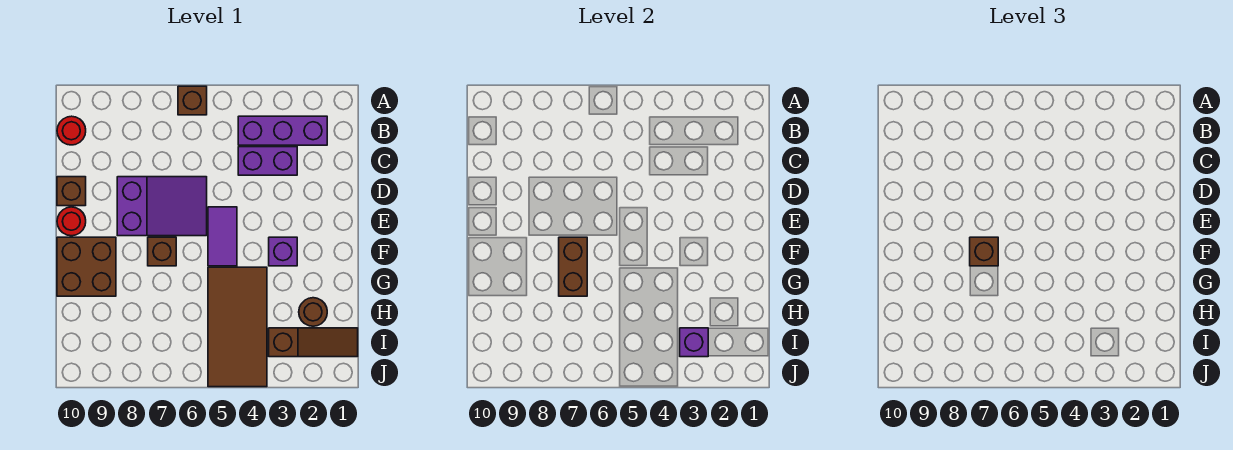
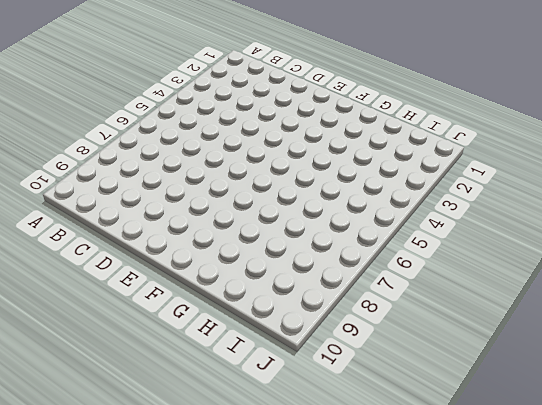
none -> brown 1x1 brick [178,86,207,115]
none -> purple 1x3 brick [238,116,327,145]
none -> red 1x1 round brick [57,116,86,145]

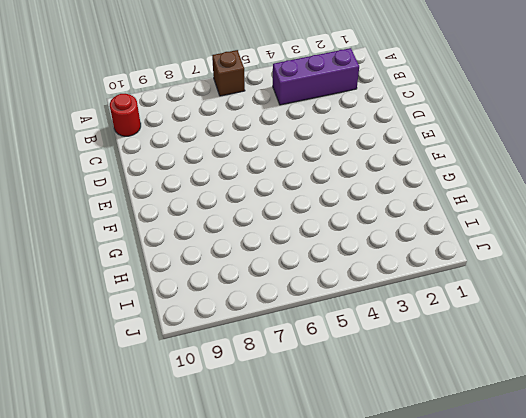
none -> purple 1x2 brick [238,147,297,175]
none -> purple 2x3 slope [117,177,207,236]
none -> brown 1x1 brick [57,177,86,206]

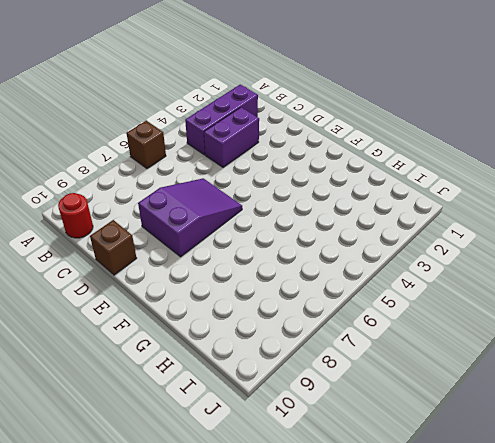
none -> purple 1x2 tile [208,207,237,266]
none -> red 1x1 round brick [57,207,86,236]
none -> purple 1x1 brick [269,237,297,266]

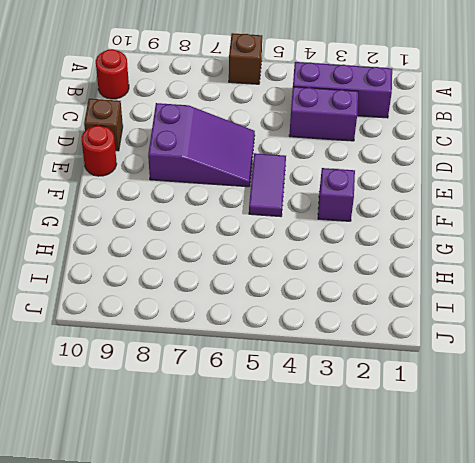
none -> brown 1x1 brick [148,237,176,266]
none -> brown 2x2 brick [57,237,116,296]
none -> brown 2x4 tile [208,267,267,387]

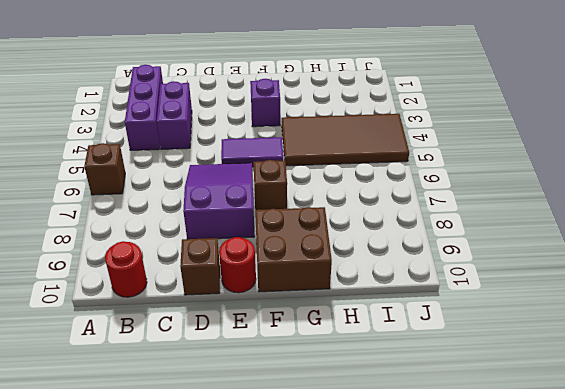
none -> brown 1x1 round brick [299,298,327,326]
none -> brown 1x3 slope [269,328,358,357]
none -> brown 1x2 brick [559,237,587,296]

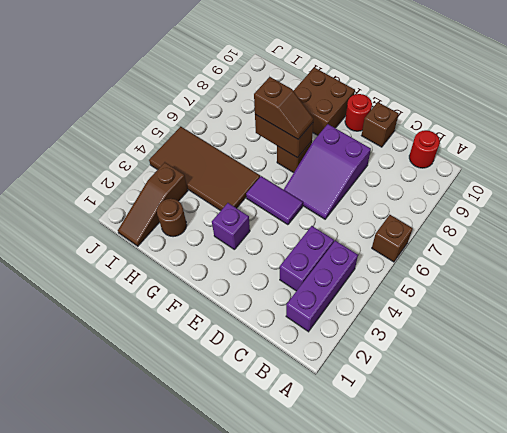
brown 1x2 slope [254,77,314,139] -> brown 1x1 brick [970,237,998,266]
none -> purple 1x1 brick [680,328,708,357]

